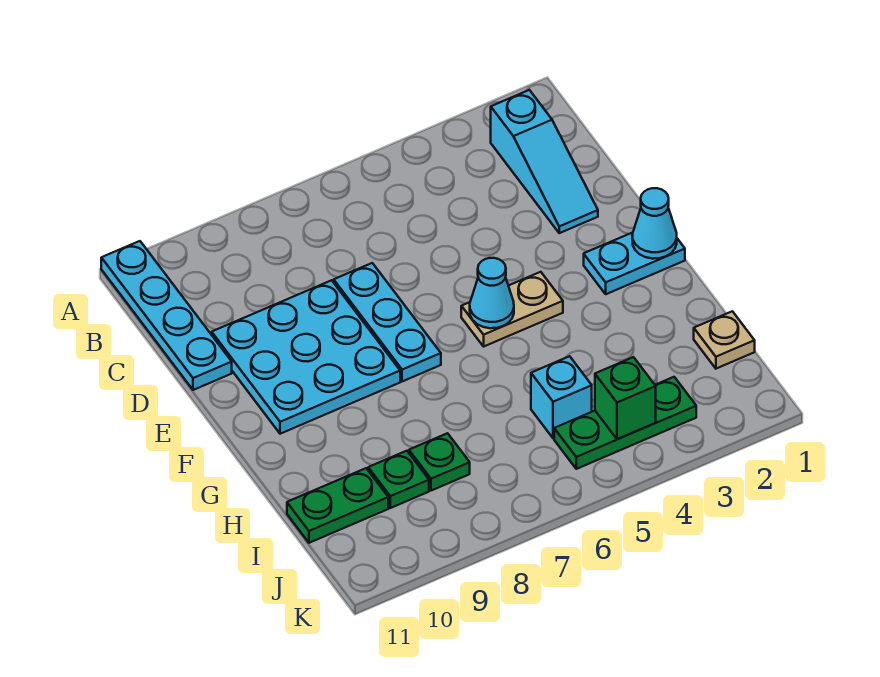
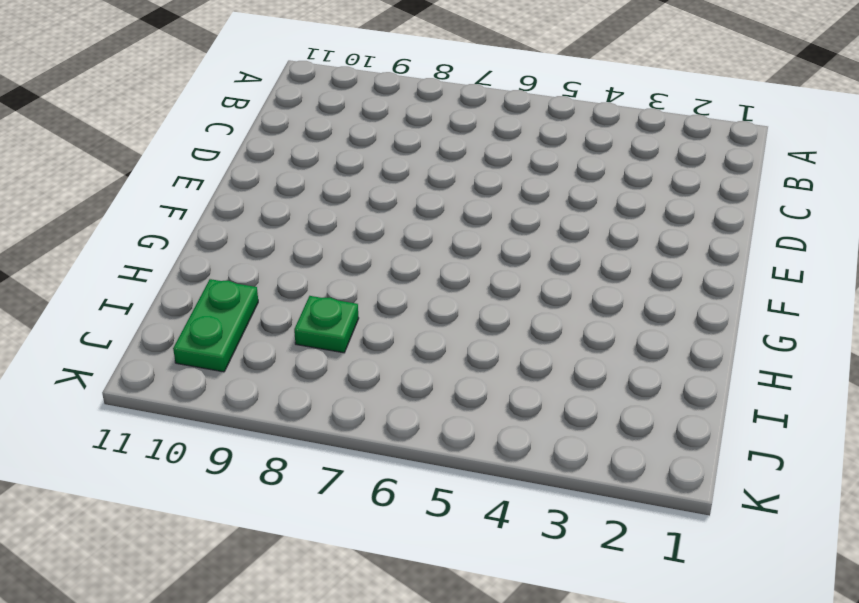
green 1x2 plate [173,279,258,372] -> green 1x2 plate turned to [287,468,388,543]
none -> cyan 1x4 plate [101,241,232,390]
none -> cyan 1x3 slope [491,90,598,233]
none -> cyan 1x3 plate [334,263,441,382]

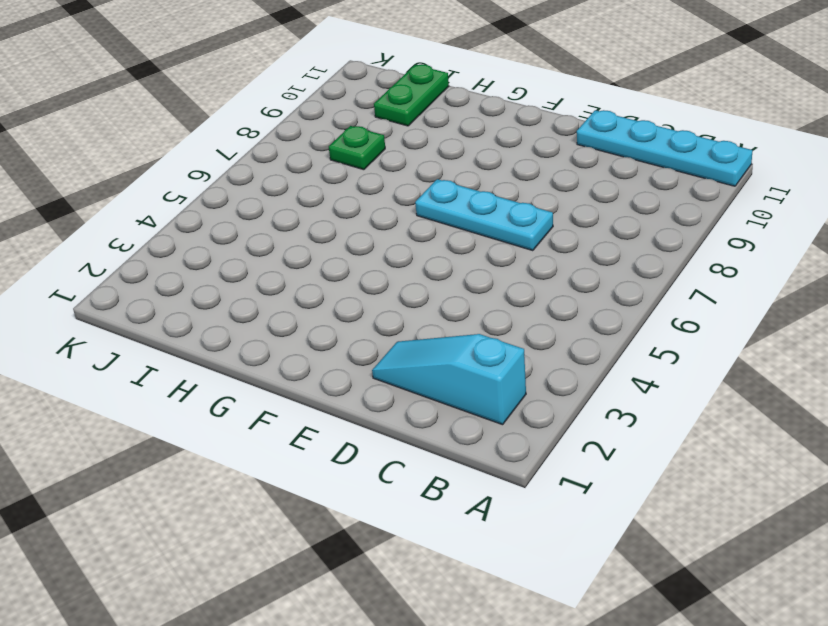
none -> cyan 3x3 plate [212,280,400,434]
none -> cyan 1x2 plate [584,232,685,294]
none -> tan 1x2 plate [461,272,563,346]

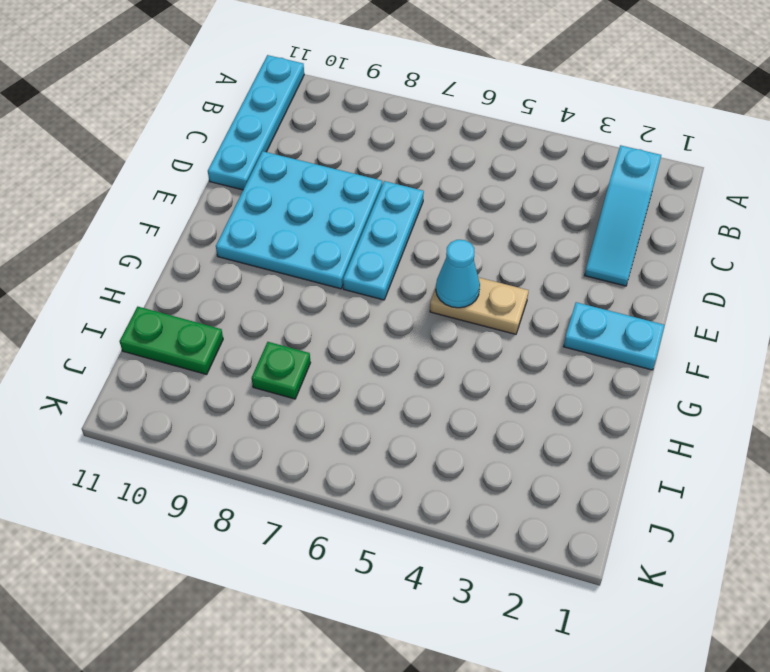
none -> tan 1x1 plate [694,311,755,369]
none -> cyan 1x1 brick [531,356,592,438]
none -> green 1x1 plate [368,451,429,508]

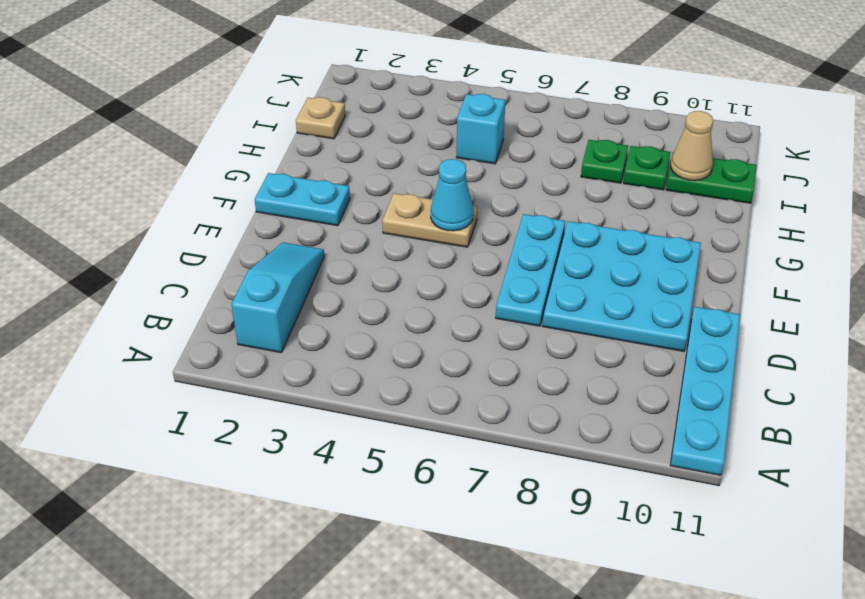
tan 1x1 cone [671,111,713,181] -> none
none -> green 1x3 plate [554,377,696,469]
none -> cyan 1x1 cone [632,188,677,259]
none -> green 1x1 brick [595,357,656,439]

